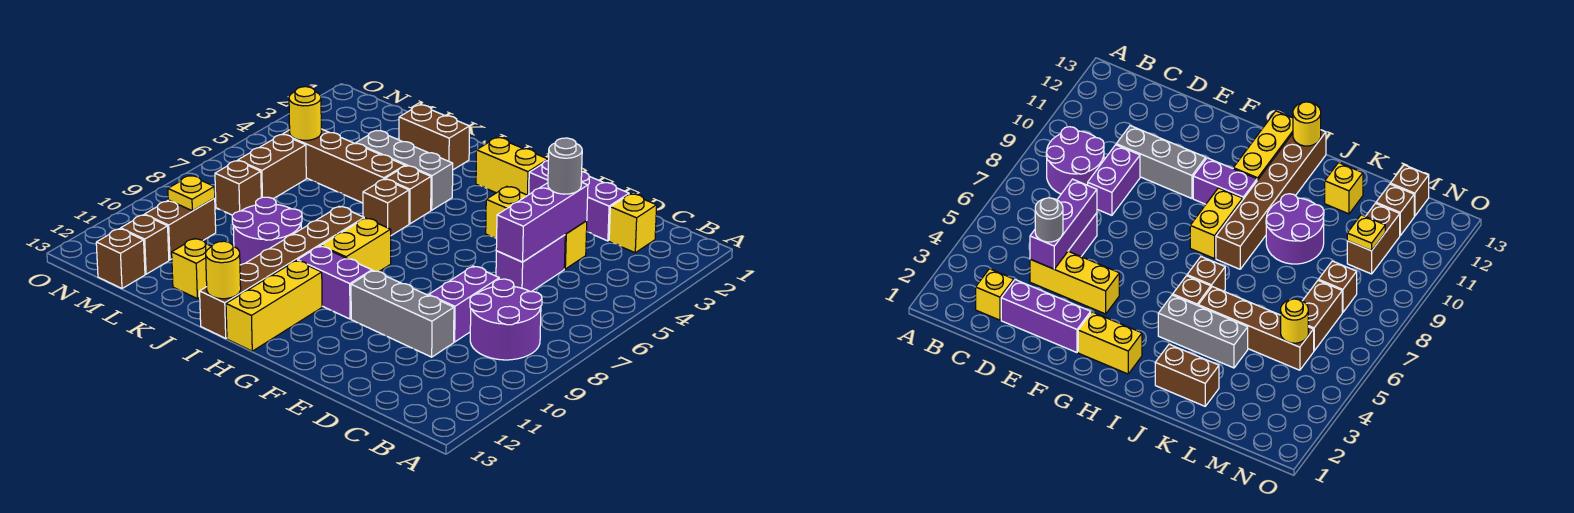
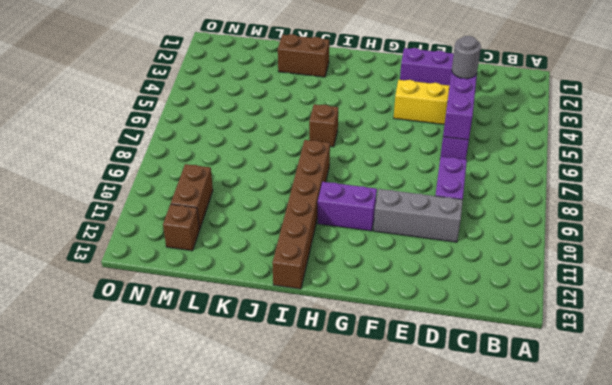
none -> purple 2x2 round brick [470,279,542,360]
none -> yellow 1x1 brick [609,194,657,253]
none -> yellow 1x2 brick [476,138,548,195]

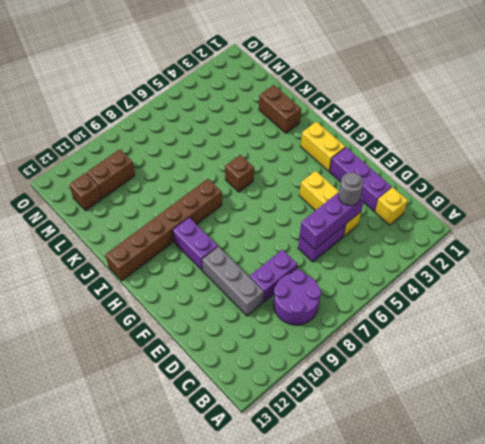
none -> yellow 1x2 brick [321,218,391,272]
none -> yellow 1x3 brick [226,260,322,351]
none -> grey 1x3 brick [356,131,453,210]

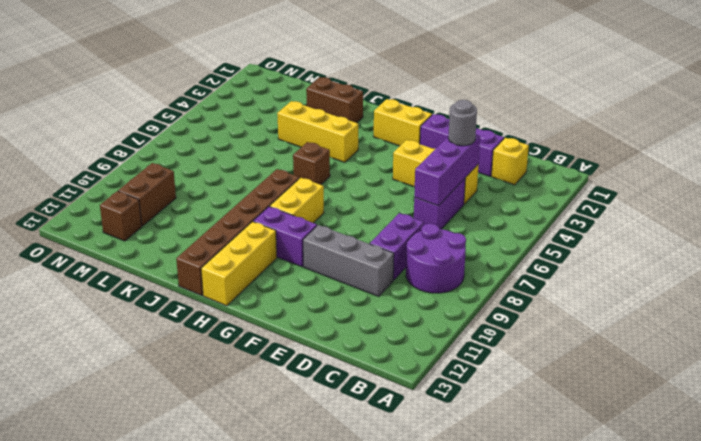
yellow 1x3 brick [277,101,358,162] -> grey 1x3 brick [356,131,453,210]
none -> brown 1x1 brick [385,166,431,224]
none -> brown 1x4 brick [283,129,405,203]
none -> purple 2x2 round brick [232,197,302,265]

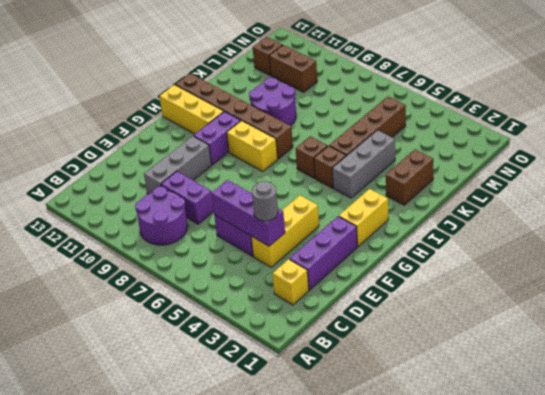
none -> yellow 1x1 brick [172,239,212,299]
none -> brown 1x2 brick [238,135,306,199]
none -> brown 1x1 brick [215,161,261,215]

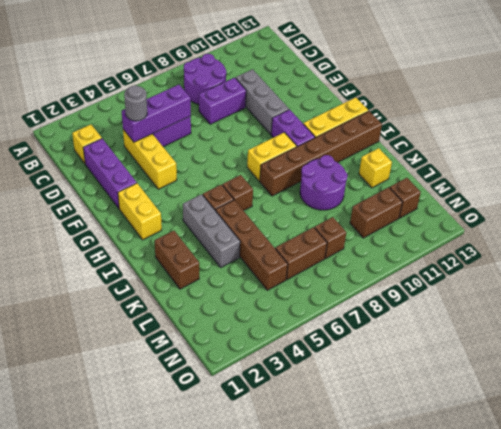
none -> brown 1x1 brick [96,229,145,288]
none -> yellow 1x1 round brick [206,241,241,299]
none -> yellow 1x1 round brick [289,87,321,140]

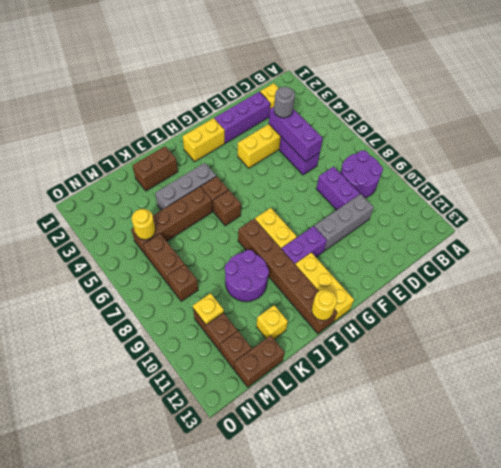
brown 1x2 brick [234,335,285,387] -> brown 1x1 brick [96,229,145,288]

